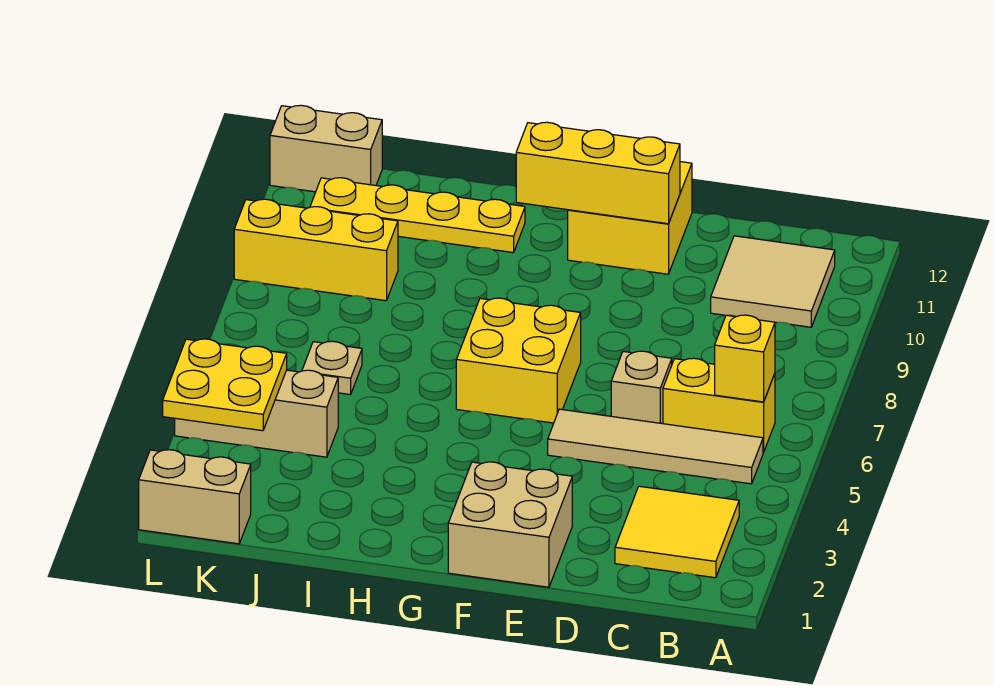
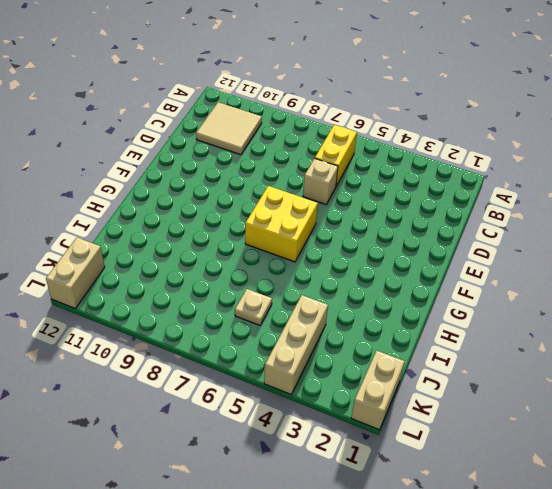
none -> yellow 2x2 tile [615,486,739,578]
none -> tan 1x4 tile [548,409,763,484]
none -> tan 2x2 brick [448,462,572,587]

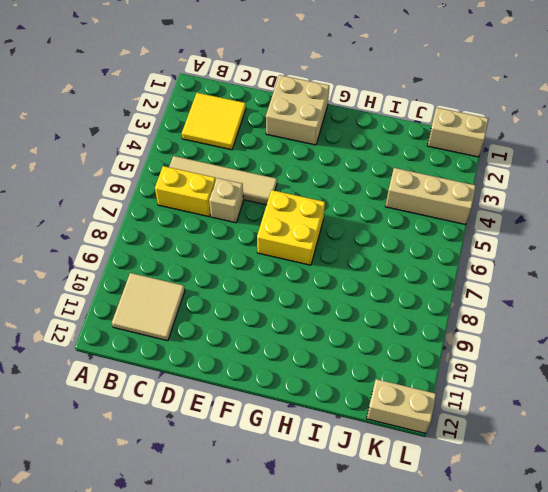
none -> yellow 2x2 brick [568,162,692,274]
none -> yellow 1x4 plate [310,178,525,253]
none -> tan 1x1 plate [302,341,362,395]

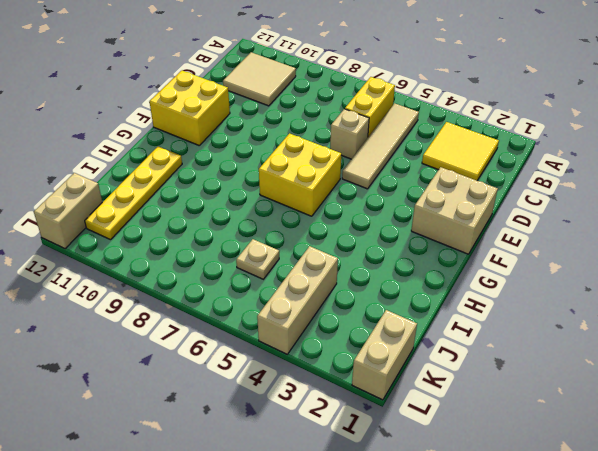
none -> yellow 1x3 brick [234,199,398,301]
none -> yellow 1x1 brick [715,315,775,402]
none -> yellow 1x3 brick [516,122,680,224]

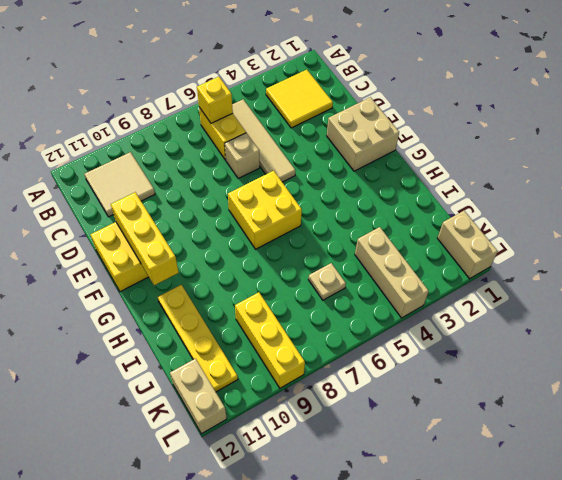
none -> yellow 2x2 plate [163,339,287,431]

